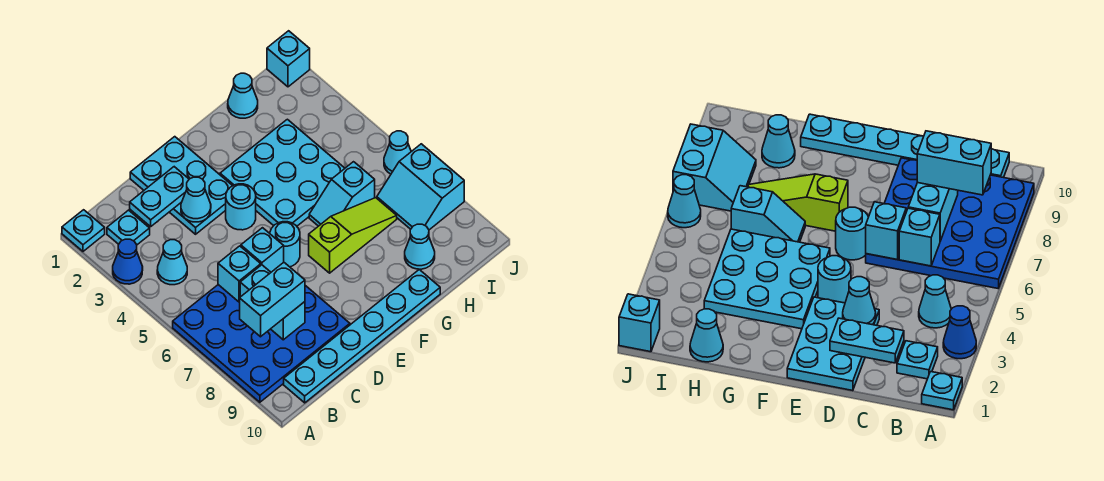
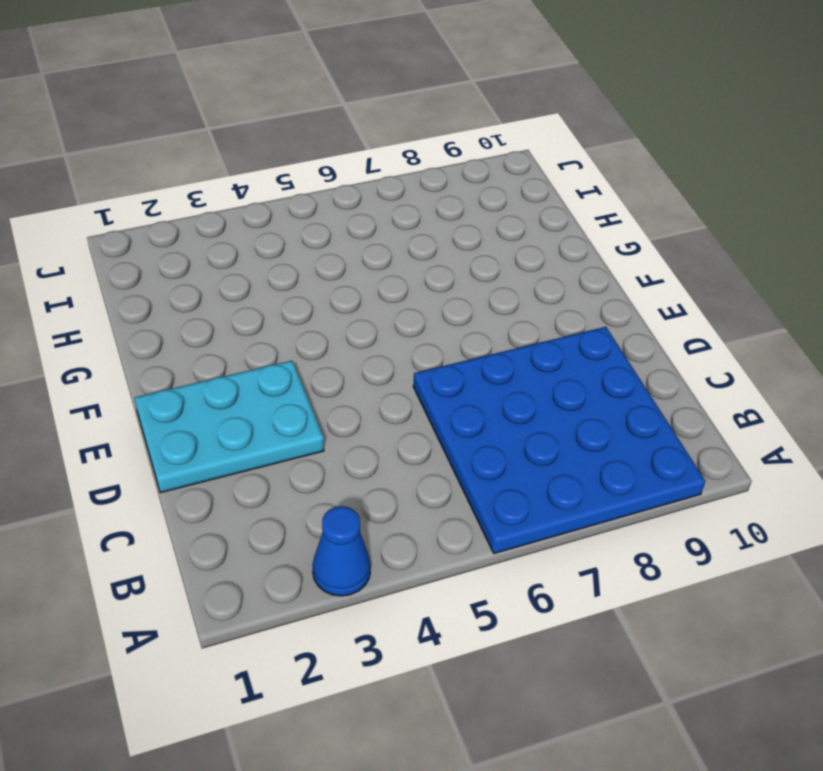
none -> cyan 1x1 plate [62,210,105,251]
none -> cyan 1x1 plate [107,210,150,245]
none -> cyan 1x1 cone [157,240,187,285]

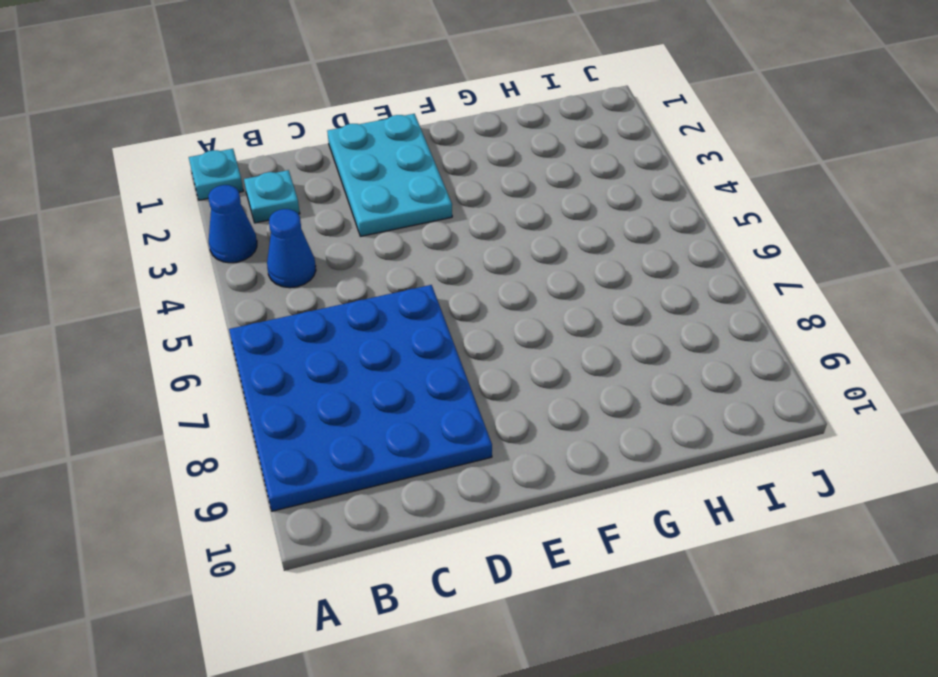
blue 1x1 cone [267,209,316,288] -> cyan 1x1 cone [157,240,187,285]
none -> cyan 1x6 plate [284,270,440,403]
none -> cyan 1x1 round brick [226,184,256,230]
none -> cyan 1x1 round brick [270,222,300,267]

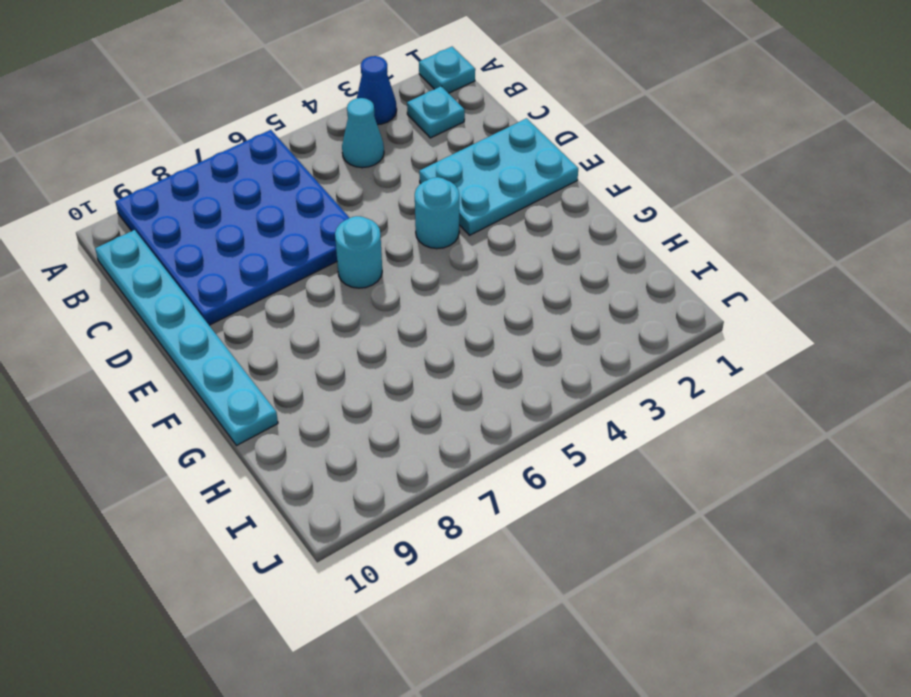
none -> cyan 3x3 plate [220,119,345,226]
none -> lime 1x3 slope [309,198,397,273]
none -> cyan 1x2 slope [309,162,375,226]

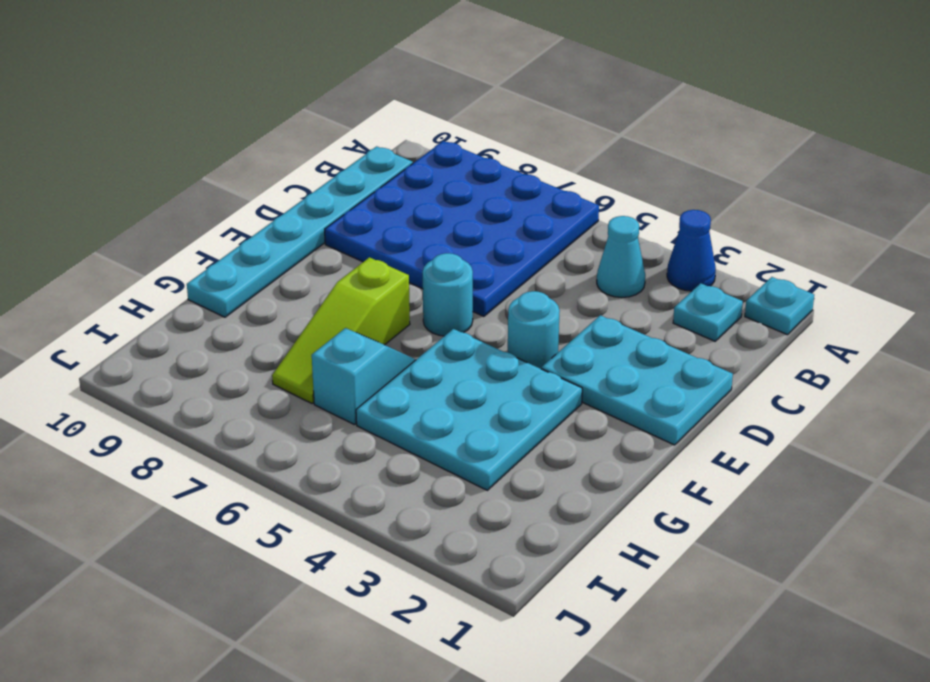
none -> cyan 1x1 cone [228,73,258,118]
none -> cyan 1x1 cone [405,224,435,269]
none -> cyan 2x2 slope [377,144,464,230]

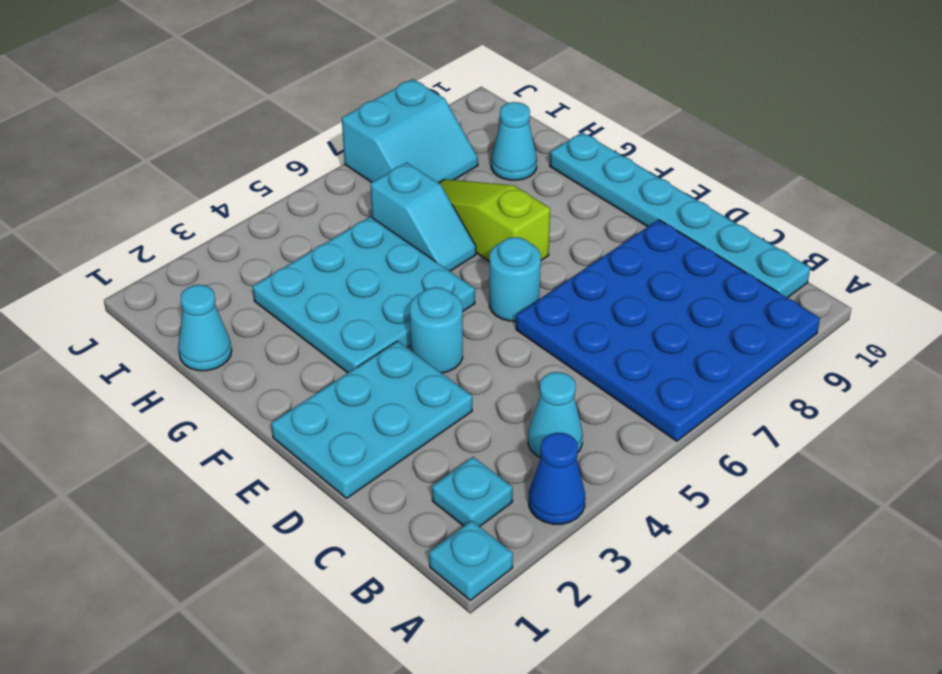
none -> cyan 1x1 brick [267,31,310,87]
none -> cyan 1x1 cone [384,131,411,174]
none -> cyan 1x2 plate [130,167,189,226]

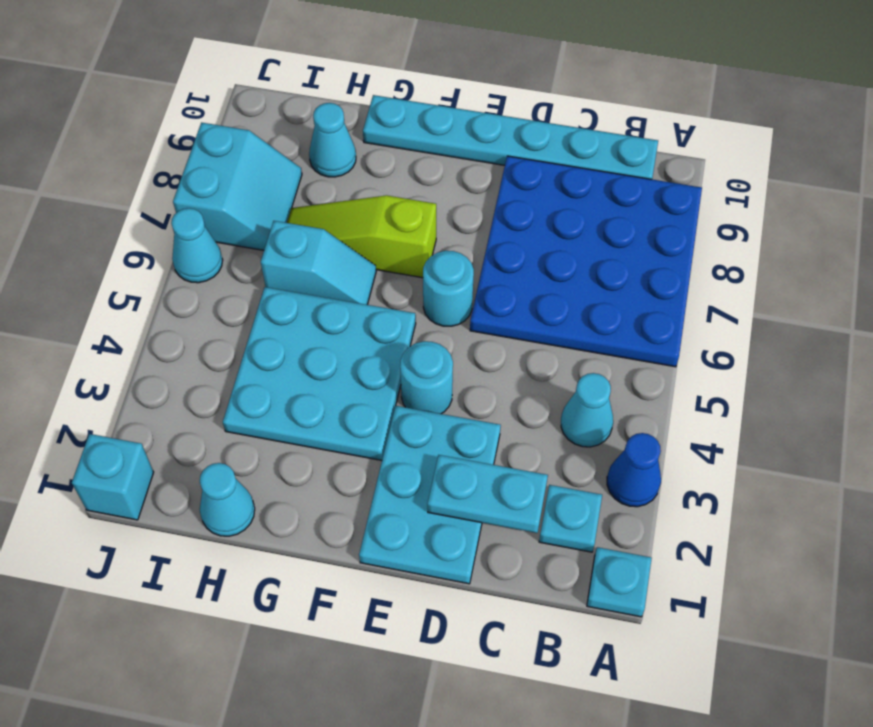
none -> cyan 1x1 brick [218,246,261,302]
none -> cyan 1x2 brick [240,265,305,340]
none -> cyan 1x1 cone [181,177,211,222]

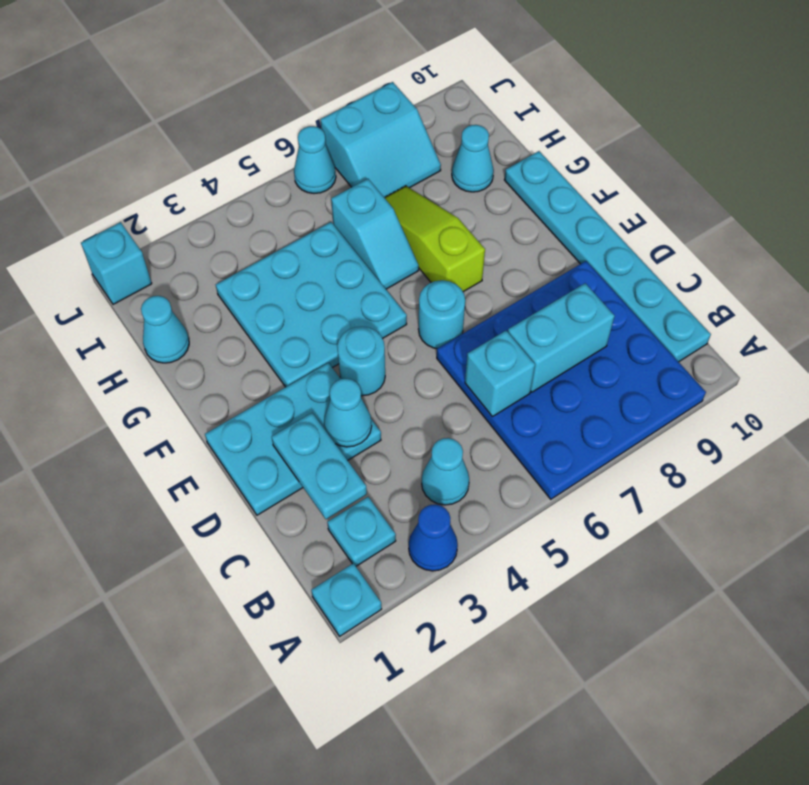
none -> cyan 1x1 brick [241,228,284,272]
none -> cyan 1x2 brick [240,262,305,337]

